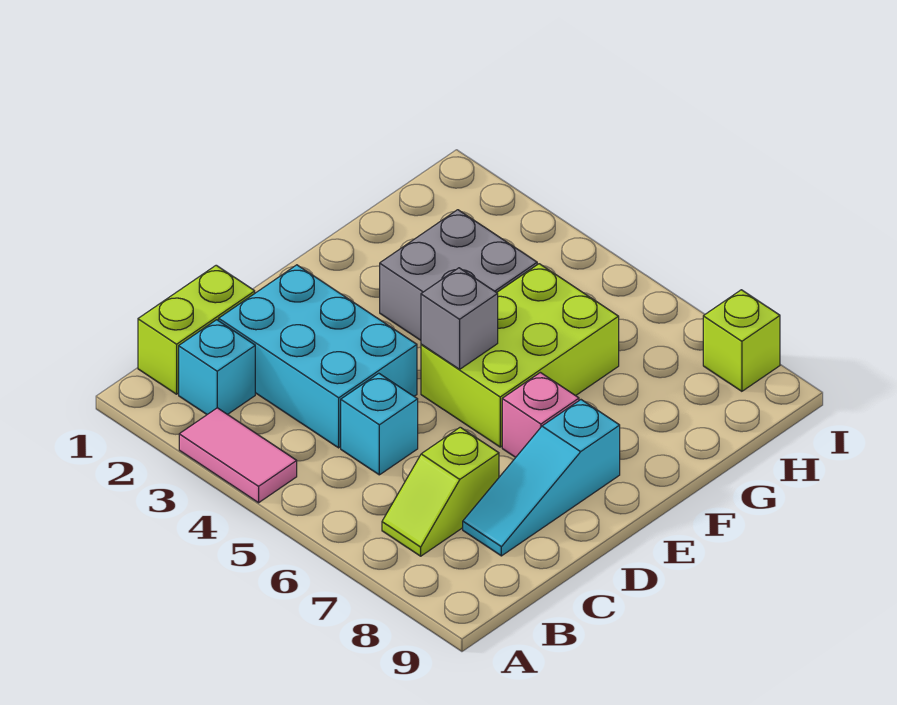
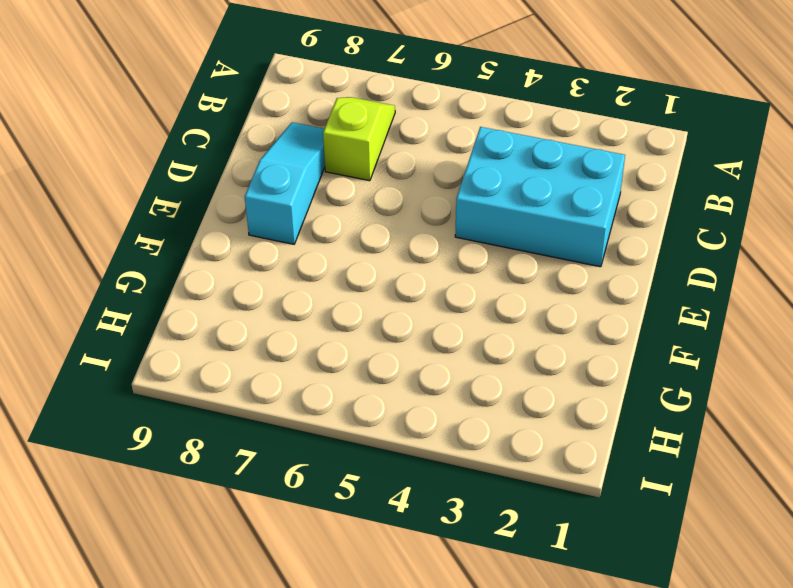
none -> pink 1x2 tile [179,408,297,503]
none -> lime 1x2 brick [138,265,255,394]
none -> cyan 1x1 brick [179,320,255,415]

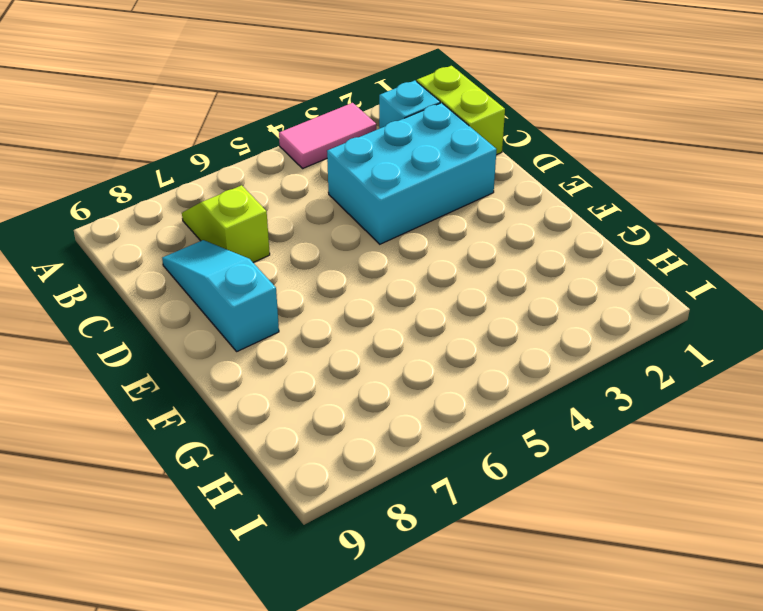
none -> cyan 1x1 brick [341,373,418,475]
none -> lime 2x3 brick [421,264,619,447]
none -> pink 1x1 brick [502,372,579,457]

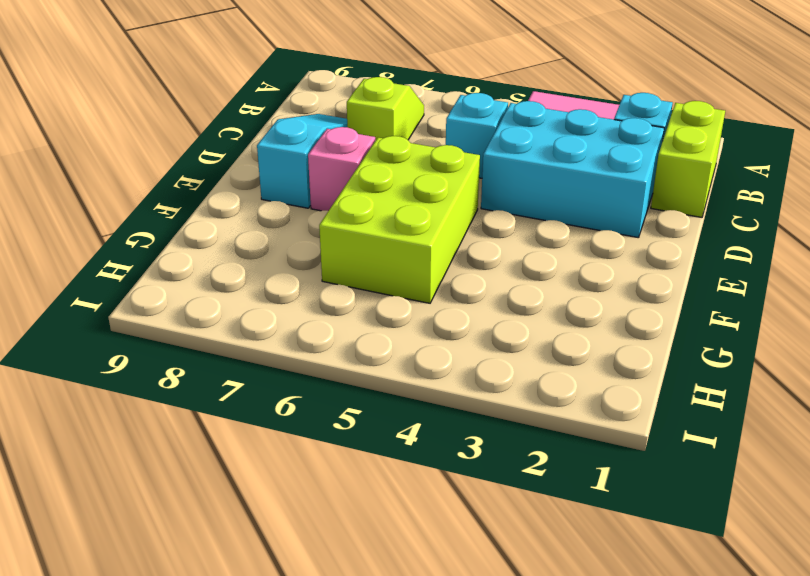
none -> grey 2x2 brick [380,210,537,340]
none -> lime 1x1 brick [703,290,780,391]
none -> grey 1x1 brick [421,268,498,369]

